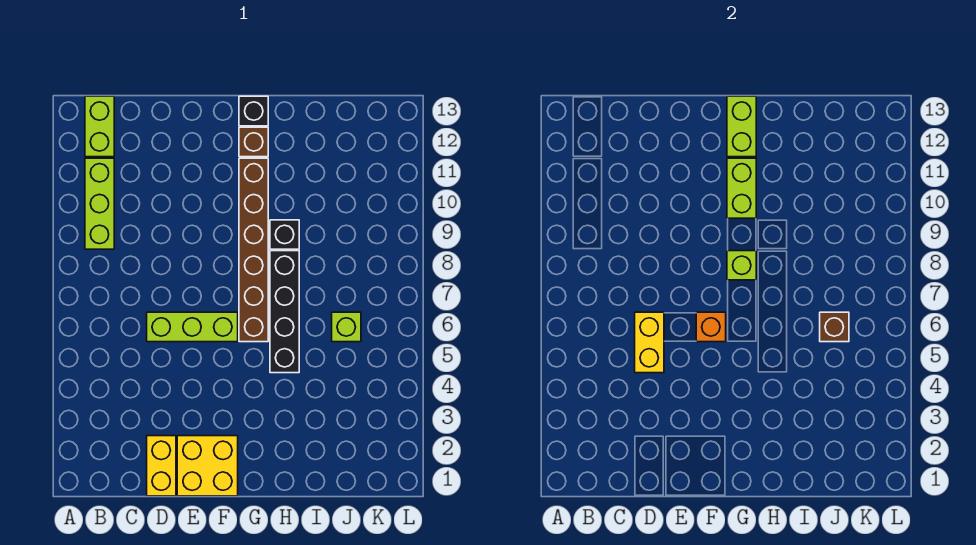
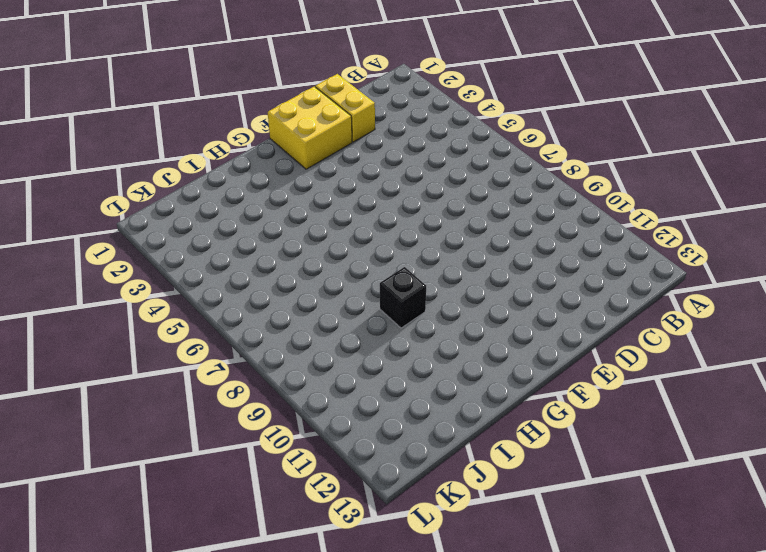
none -> lime 1x3 brick [85,158,114,249]
none -> lime 1x2 brick [85,96,114,157]
none -> lime 1x3 brick [147,312,238,342]

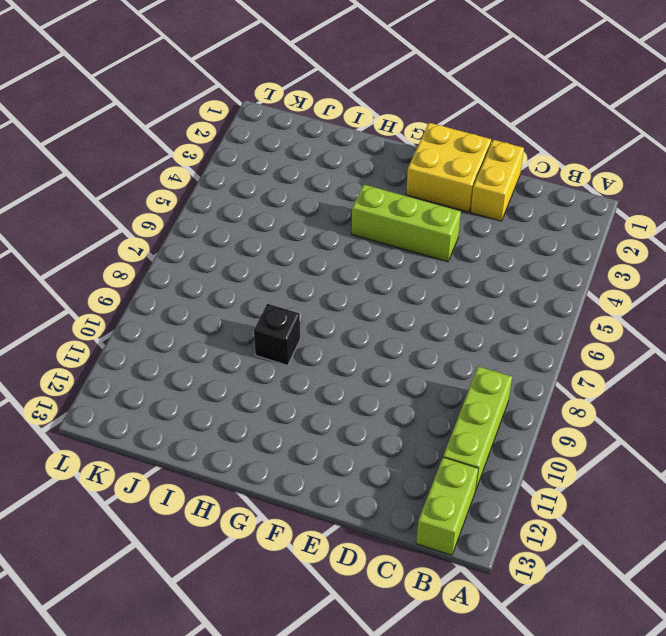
lime 1x3 brick [352,185,461,262] -> lime 1x3 brick moved to [147,312,238,342]
none -> brown 1x6 brick [239,158,268,342]
none -> brown 1x1 brick [239,127,268,157]
none -> black 1x1 brick [239,96,268,126]

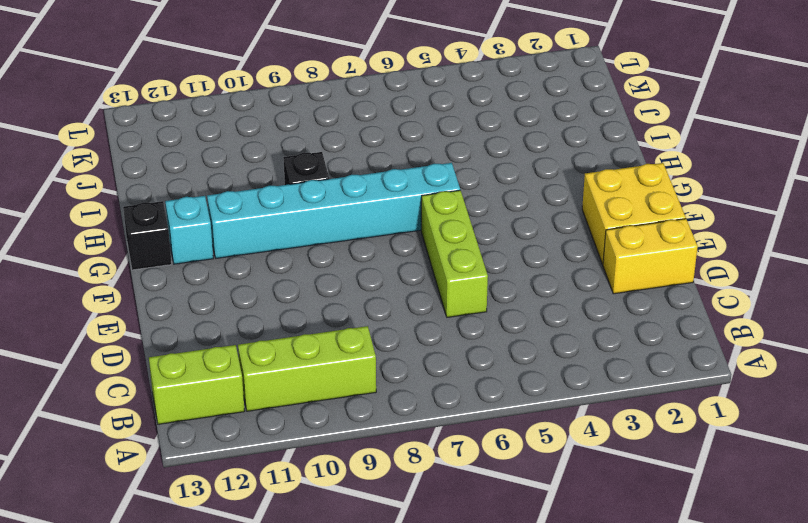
cyan 1x6 brick [207,163,460,258] -> brown 1x6 brick [239,158,268,342]
cyan 1x1 brick [165,196,213,264] -> brown 1x1 brick [239,127,268,157]
none -> black 1x4 brick [270,251,299,373]
none -> lime 1x1 brick [332,312,361,342]
none -> yellow 1x2 brick [635,312,664,373]

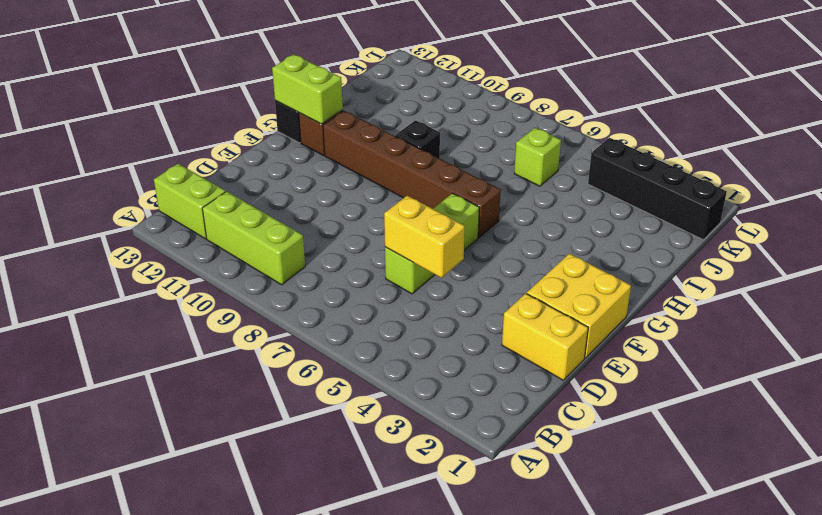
black 1x4 brick [588,138,727,240] -> black 1x4 brick moved to [270,251,299,373]
none -> orange 1x1 brick [696,312,726,342]
none -> lime 1x1 brick [727,251,756,280]
none -> lime 1x2 brick [727,158,756,218]

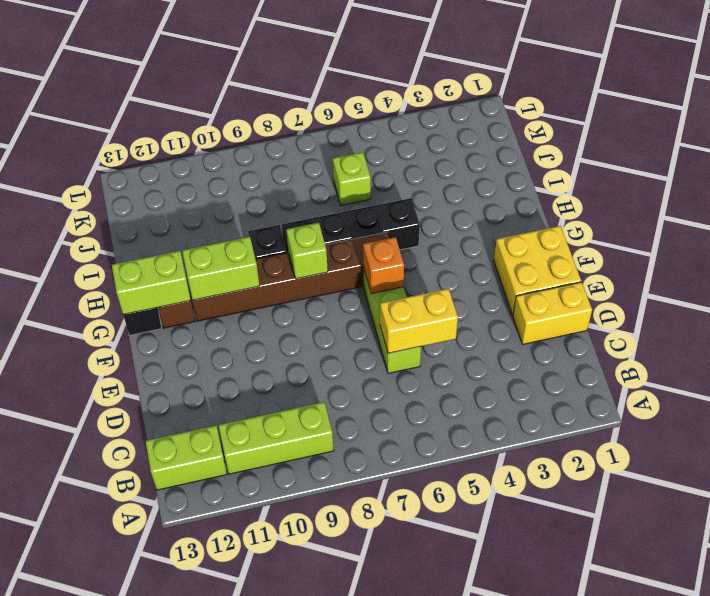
none -> brown 1x1 brick [820,312,849,342]

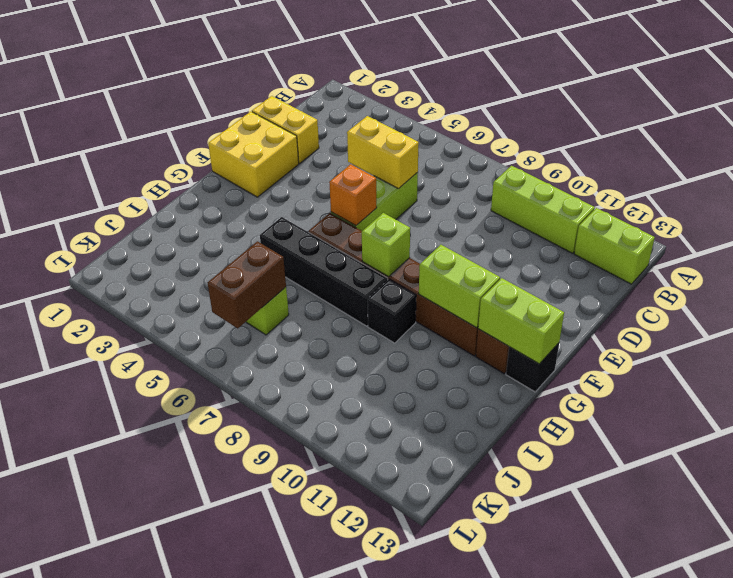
brown 1x2 brick [208,241,286,328] -> brown 1x1 brick [820,312,849,342]

